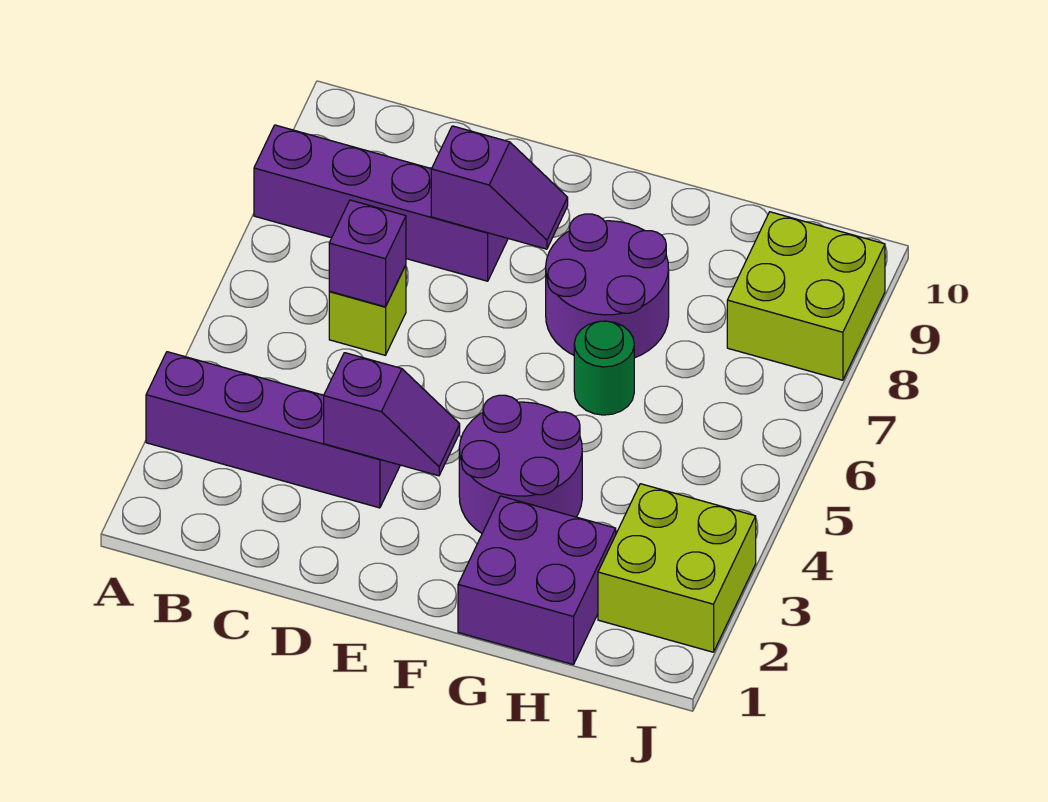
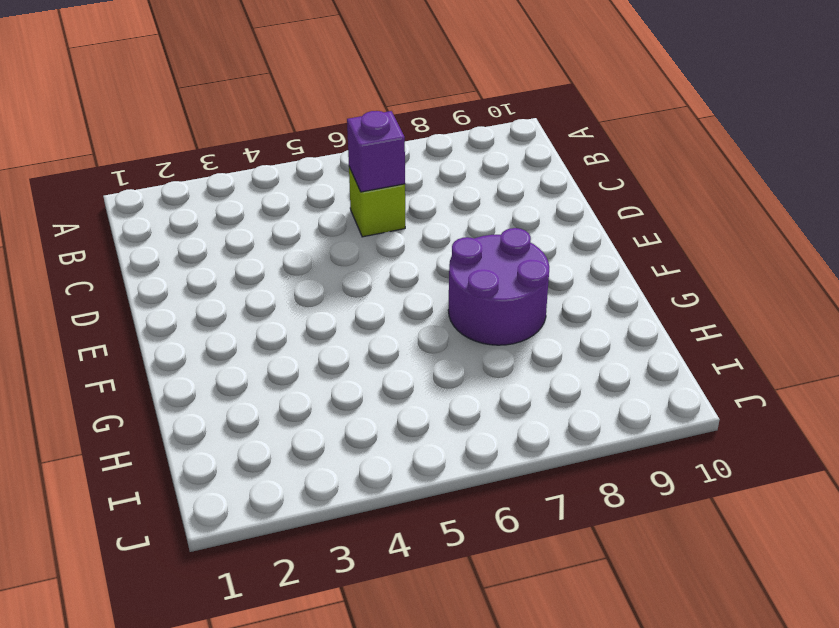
none -> purple 1x4 brick [146,352,400,508]
none -> purple 1x4 brick [254,125,508,281]
none -> purple 2x2 round brick [459,395,582,533]

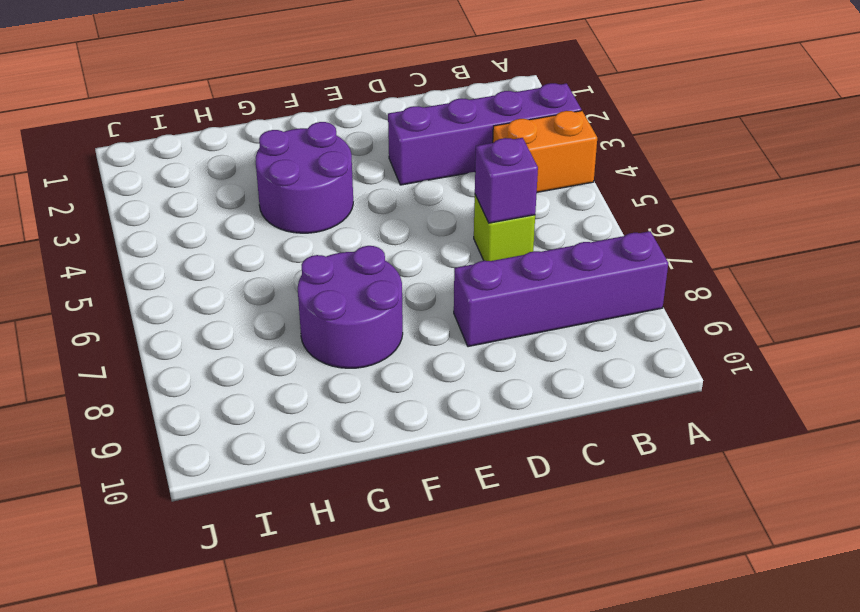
orange 1x2 brick [493,111,597,192] -> none
none -> purple 2x2 brick [458,496,616,665]
none -> green 1x1 round brick [574,321,634,415]
none -> lime 2x2 brick [598,484,756,652]

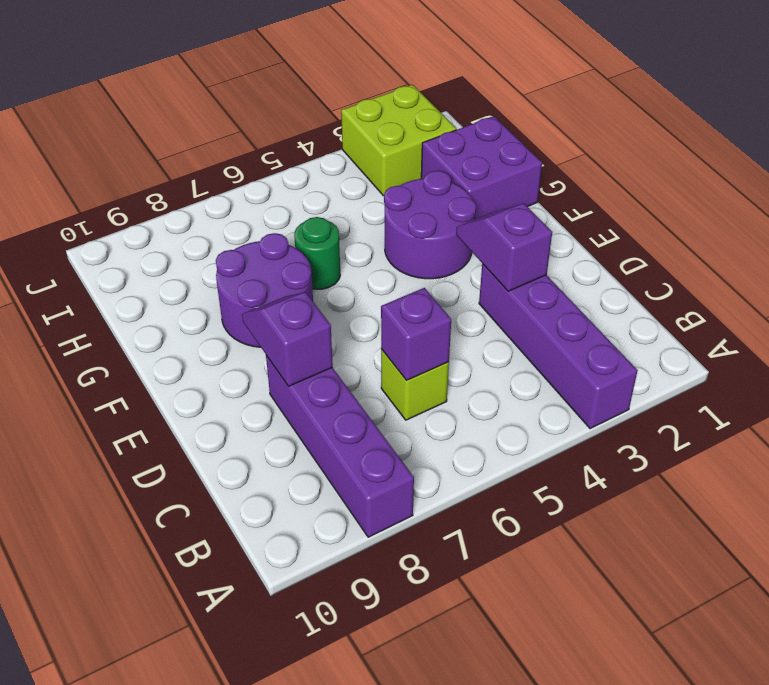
none -> lime 2x2 brick [727,212,885,380]

